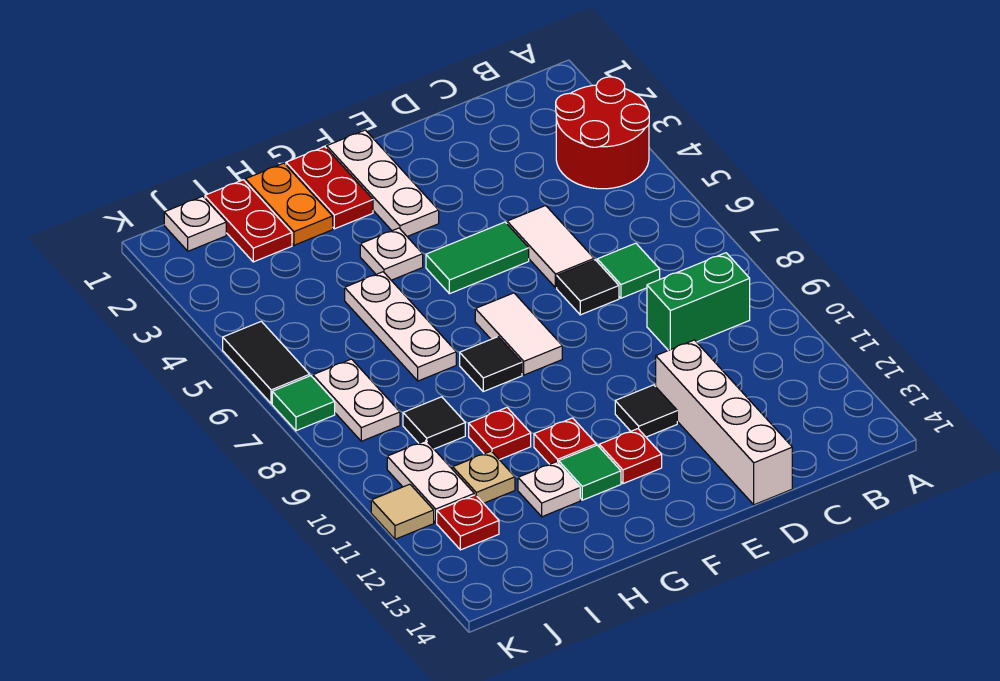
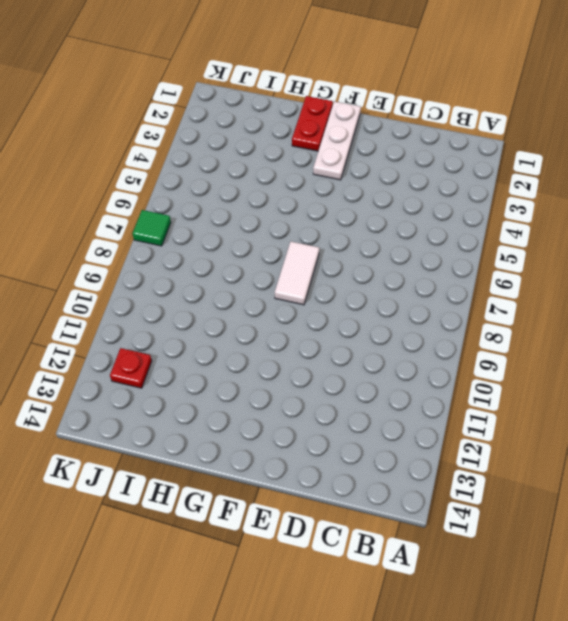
none -> red 2x2 round brick [556,77,649,189]
none -> green 1x2 brick [647,253,750,350]
none -> green 1x1 tile [597,243,660,298]
none -> white 1x2 tile [507,206,594,288]

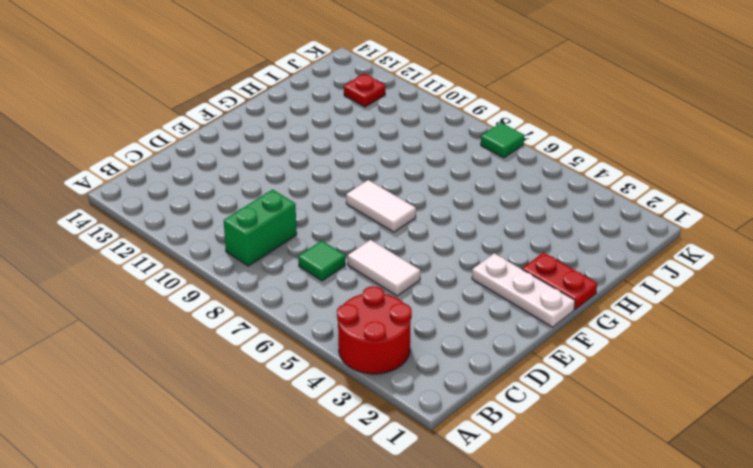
none -> black 1x1 tile [557,260,619,315]
none -> white 1x4 brick [656,340,792,505]
none -> green 1x2 tile [426,222,529,294]
none -> black 1x1 tile [615,385,677,437]

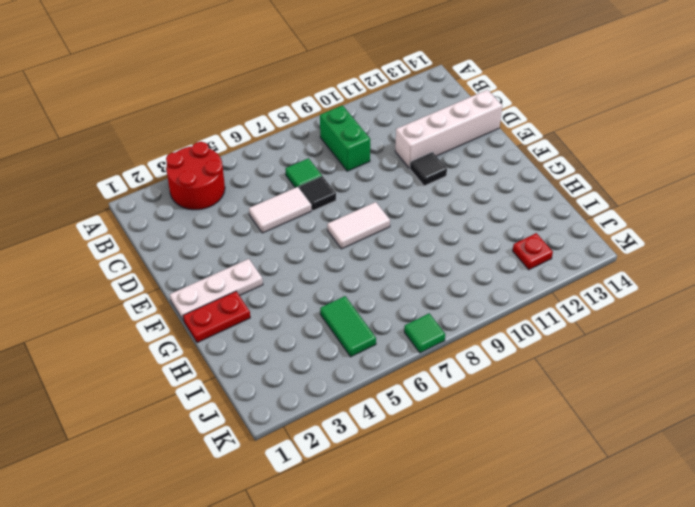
green 1x2 tile [320,296,376,357] -> green 1x2 tile moved to [426,222,529,294]
none -> red 1x1 plate [599,429,662,484]
none -> white 1x1 plate [360,228,423,280]
none -> black 1x1 tile [460,337,522,392]
none -> red 1x1 plate [534,418,596,464]

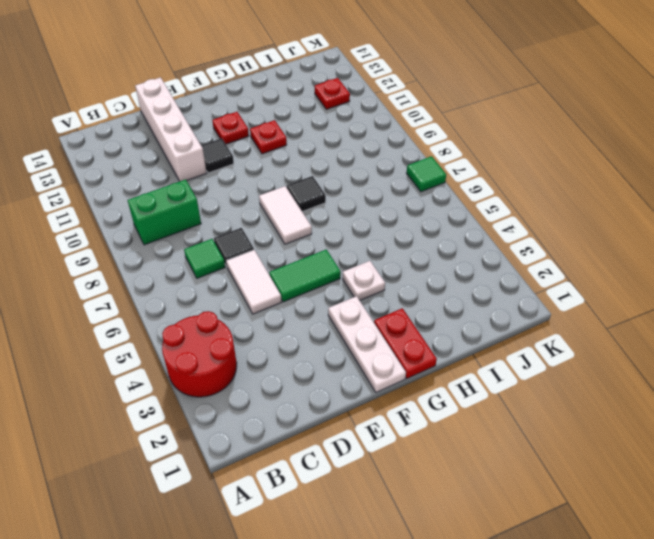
none -> green 1x1 tile [559,445,621,500]
none -> orange 1x2 plate [245,163,333,245]
none -> white 1x3 plate [345,272,456,381]
none -> red 1x1 plate [469,408,531,460]

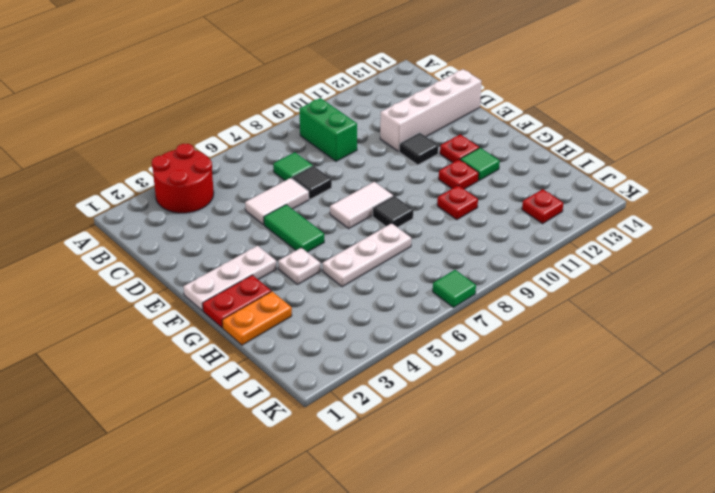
none -> white 1x1 plate [518,462,580,517]
none -> red 1x2 plate [205,180,292,262]
none -> black 1x1 tile [403,397,465,449]
none -> tan 1x1 plate [453,451,515,503]

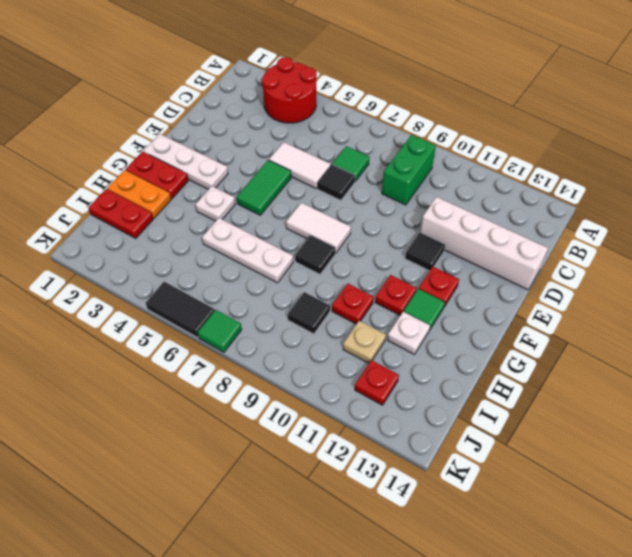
none -> white 1x1 plate [164,196,226,251]
none -> white 1x2 plate [313,359,400,441]
none -> white 1x2 plate [387,441,474,523]
none -> tan 1x1 tile [371,484,434,539]

